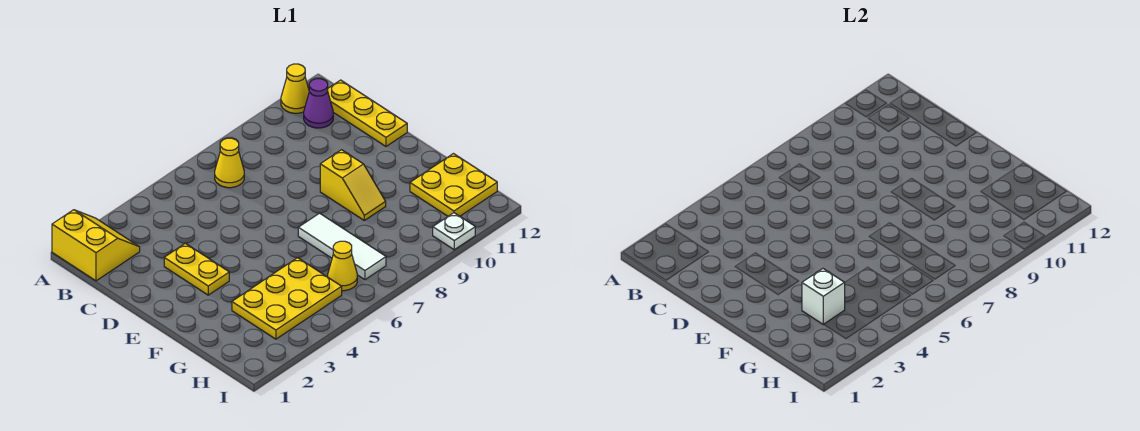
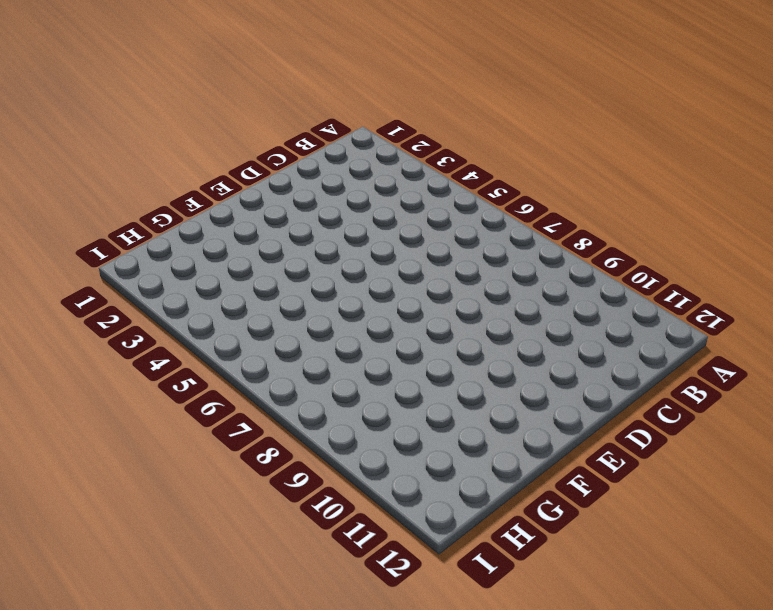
none -> yellow 2x2 slope [52,210,140,281]
none -> yellow 1x1 cone [281,64,309,113]
none -> yellow 1x1 cone [215,138,244,188]

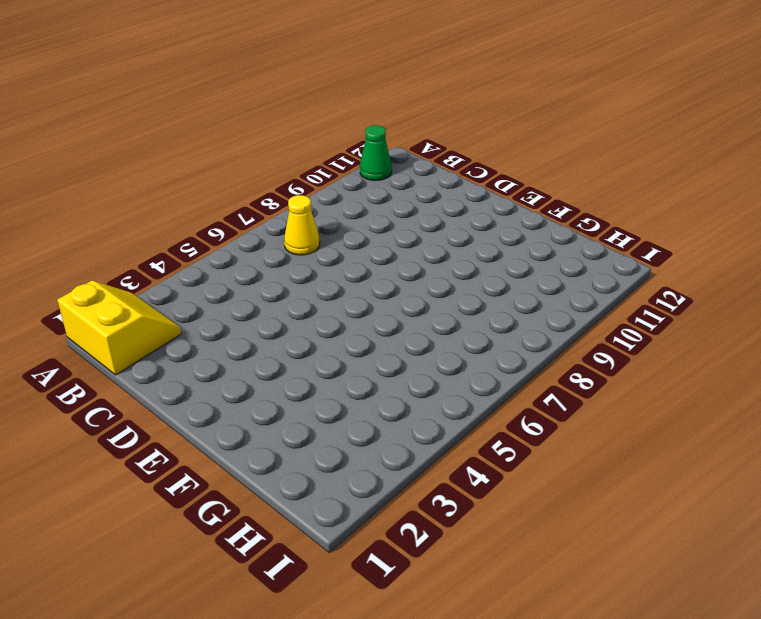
green 1x1 cone [360,125,392,181] -> yellow 1x1 cone [281,64,309,113]
none -> purple 1x1 cone [304,79,333,128]
none -> yellow 1x3 plate [328,80,407,146]
none -> yellow 1x2 plate [164,243,229,295]

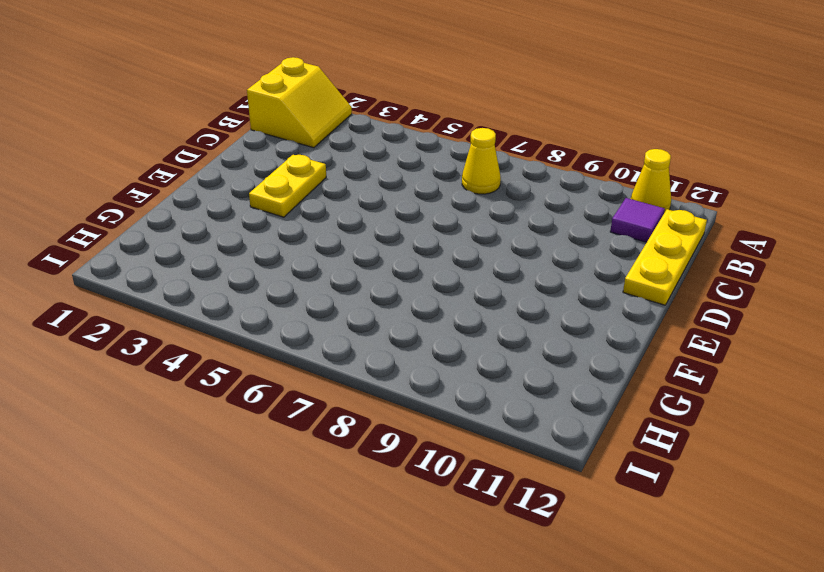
purple 1x1 tile [610,198,665,242] -> purple 1x1 cone [304,79,333,128]
none -> yellow 1x2 slope [320,150,386,220]
none -> white 1x3 tile [298,213,386,280]
none -> yellow 2x3 plate [232,258,342,339]

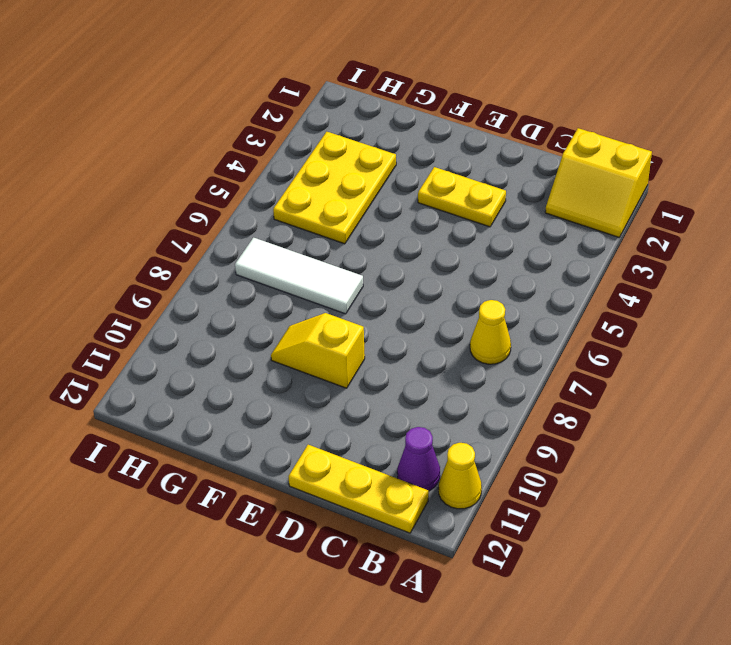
none -> yellow 2x2 plate [410,154,497,216]
none -> yellow 1x1 cone [328,241,357,291]
none -> white 1x1 plate [433,213,475,250]

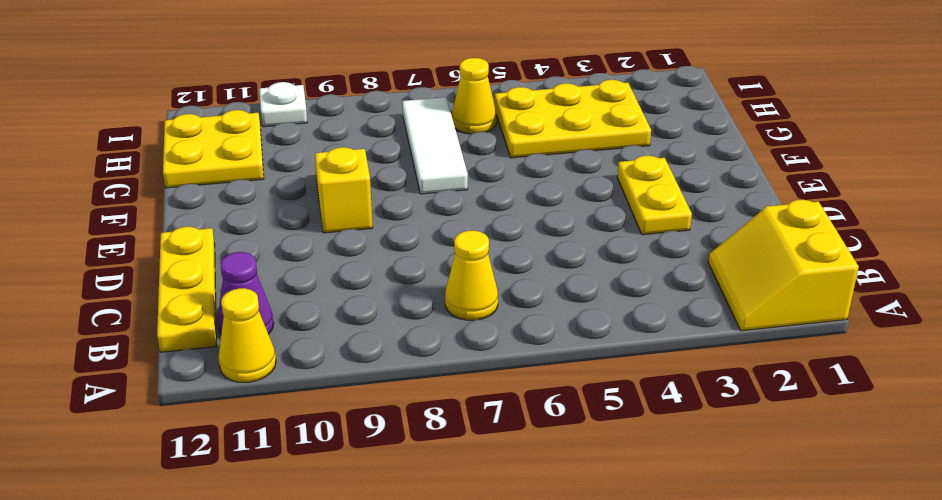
none -> white 1x1 brick [802,269,845,325]

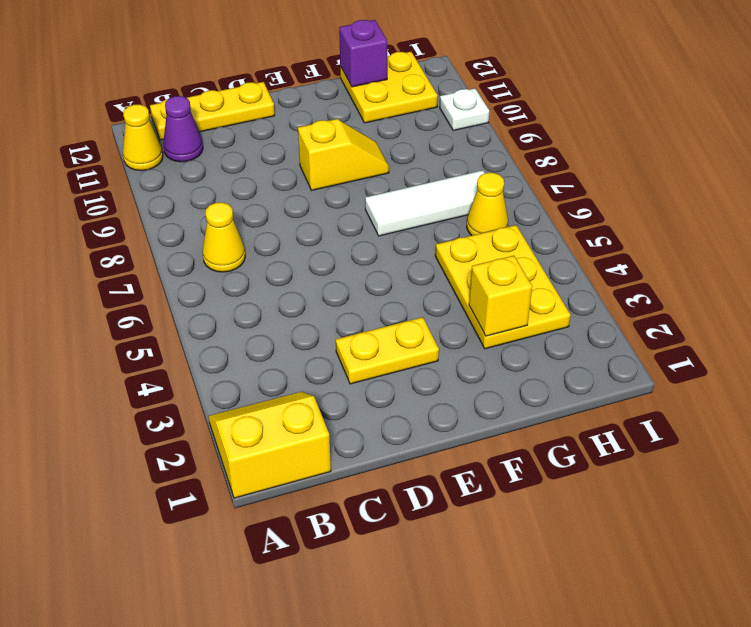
yellow 1x1 brick [469,256,532,336] -> white 1x1 brick [802,269,845,325]
purple 1x1 brick [339,20,387,87] -> none

